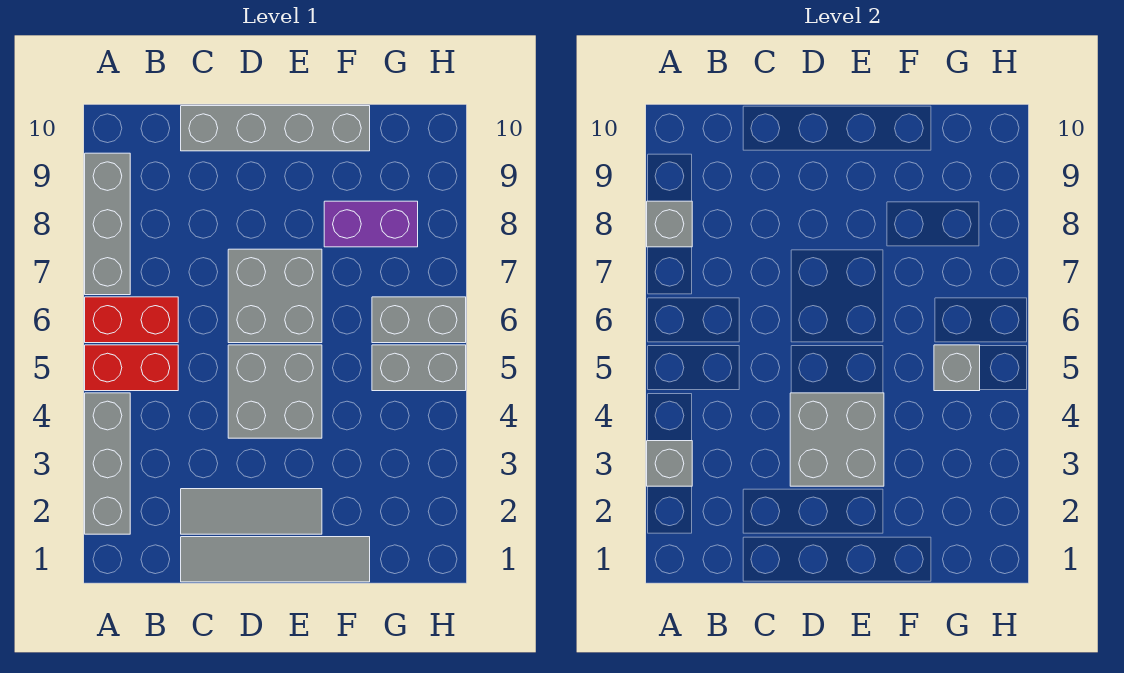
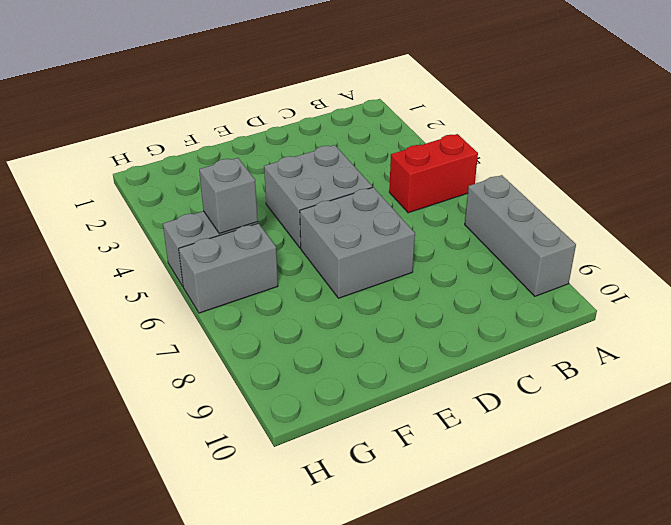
none -> grey 1x3 brick [85,393,130,534]
none -> red 1x2 brick [85,297,178,343]
none -> grey 1x4 tile [181,537,370,582]

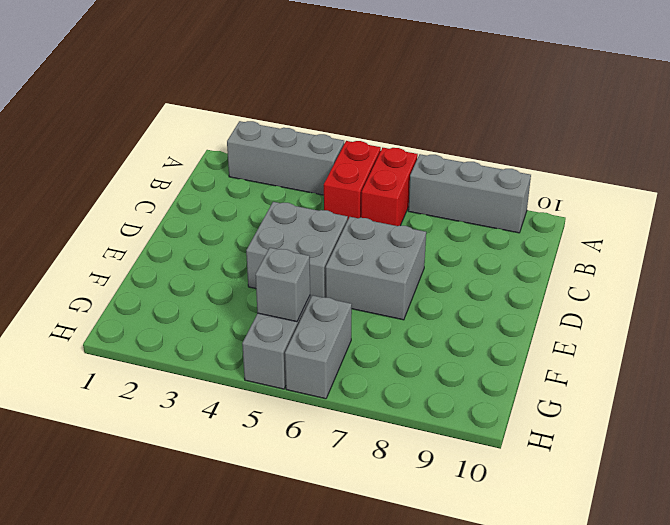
none -> grey 1x4 tile [181,537,370,582]
none -> grey 1x3 tile [181,489,322,534]
none -> grey 1x4 brick [181,106,370,151]

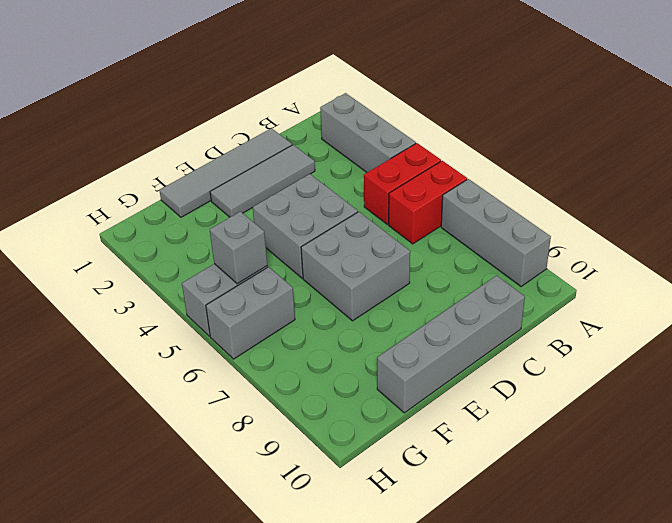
none -> purple 1x2 brick [324,201,418,247]
none -> grey 1x1 brick [647,441,692,486]
none -> grey 1x1 brick [647,201,692,247]

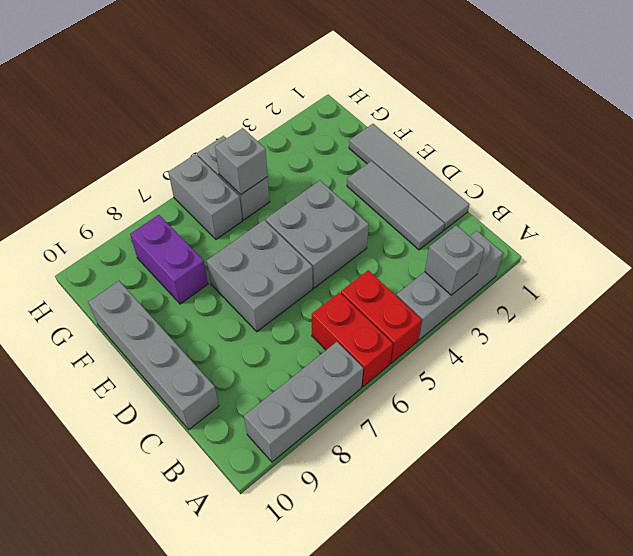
none -> grey 1x1 brick [647,201,692,247]
none -> grey 2x2 brick [790,393,884,486]

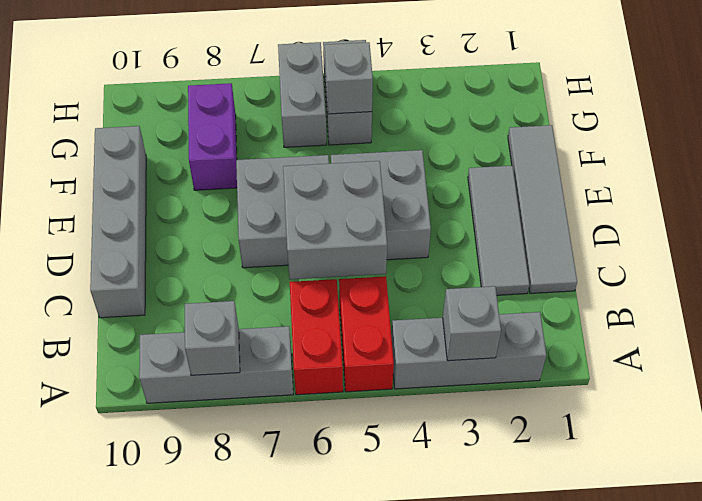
grey 2x2 brick [283,161,387,279] -> grey 2x2 brick moved to [790,393,884,486]

